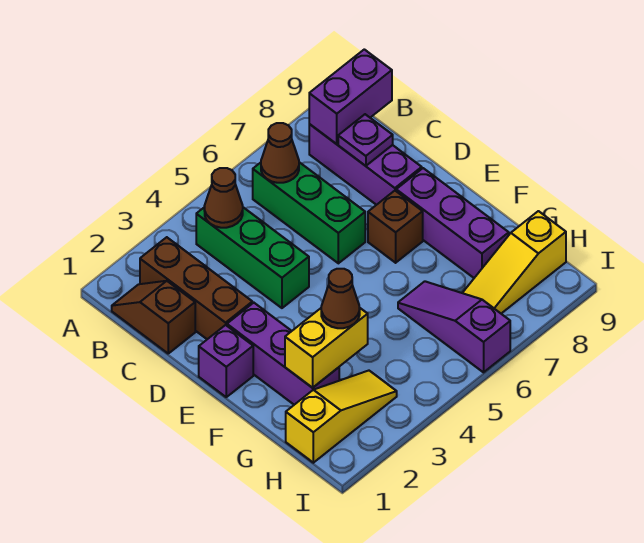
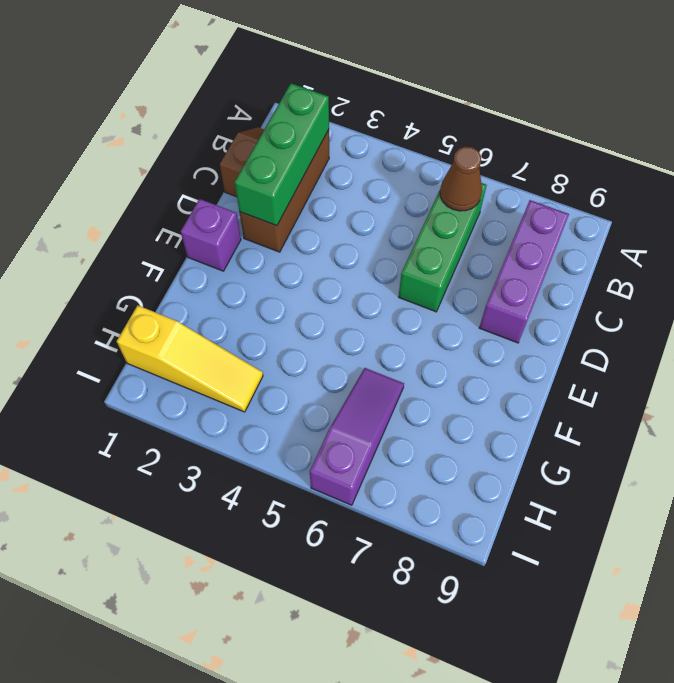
green 1x3 brick [235,83,329,226] -> green 1x3 brick moved to [196,207,309,308]
none -> purple 1x3 brick [227,303,339,405]
none -> brown 1x1 brick [368,191,423,263]
none -> purple 1x3 brick [396,168,509,278]

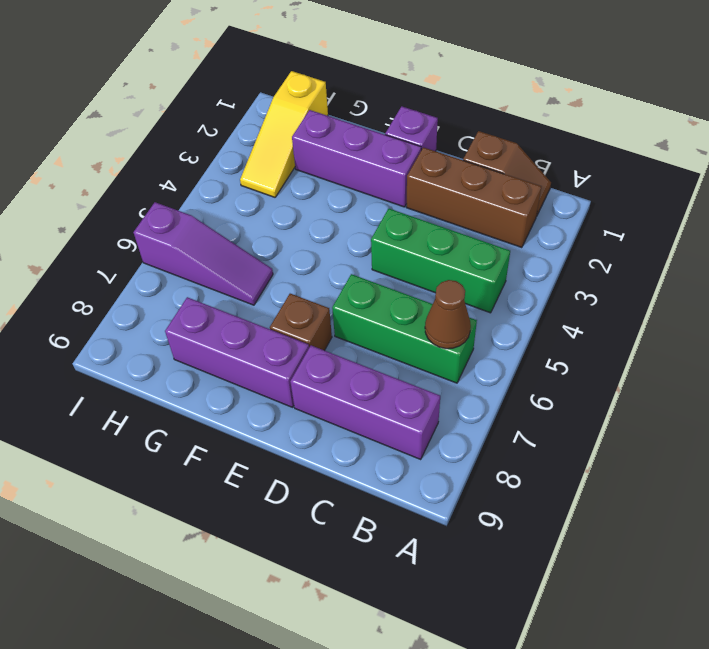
none -> yellow 1x3 slope [463,211,566,313]
none -> brown 1x1 cone [204,168,243,228]
none -> purple 1x2 brick [309,49,392,144]

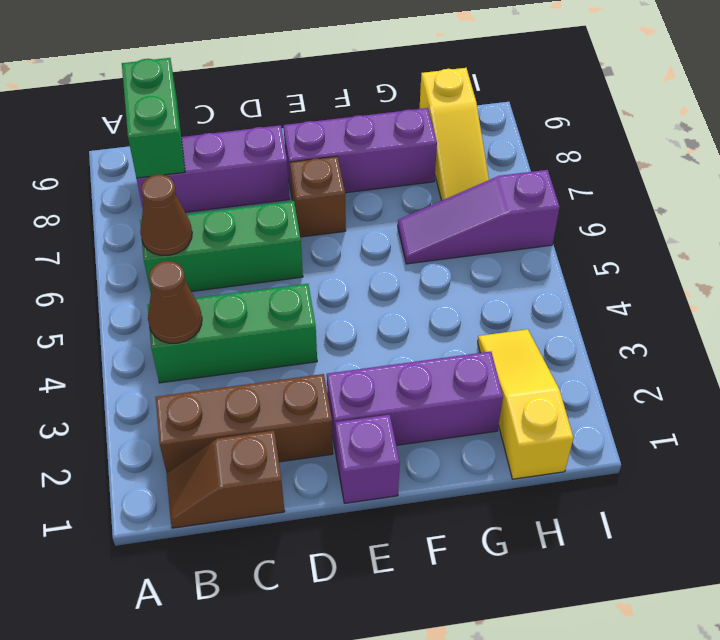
green 1x2 brick [122,58,185,178] -> purple 1x2 brick [309,49,392,144]
none -> purple 1x1 plate [338,114,393,166]
none -> yellow 1x2 brick [285,307,368,388]
none -> brown 1x1 cone [321,269,360,328]

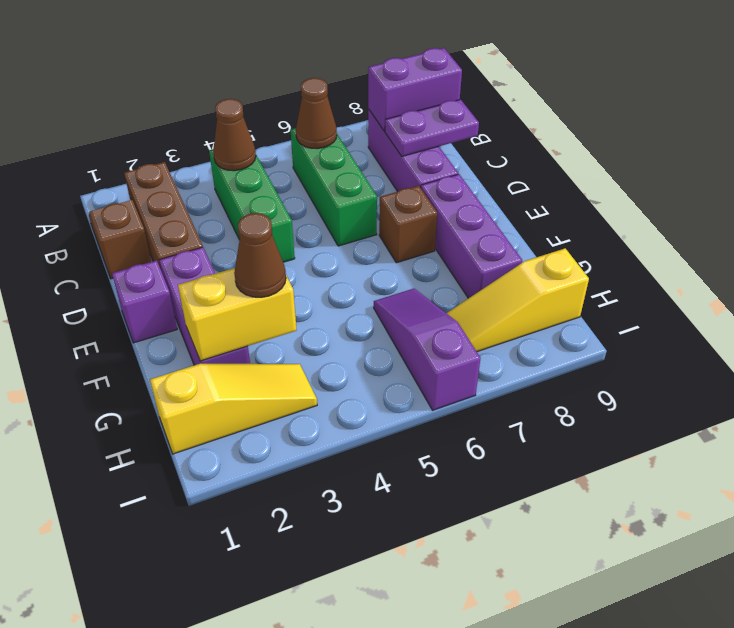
purple 1x2 plate [385,99,479,156] -> purple 1x1 plate [338,114,393,166]

